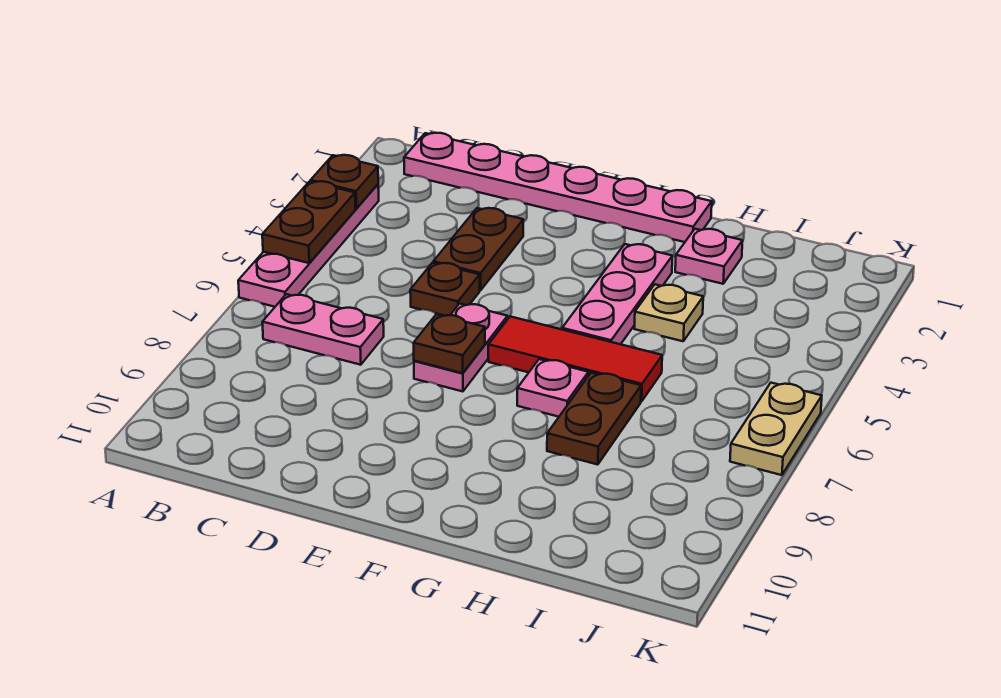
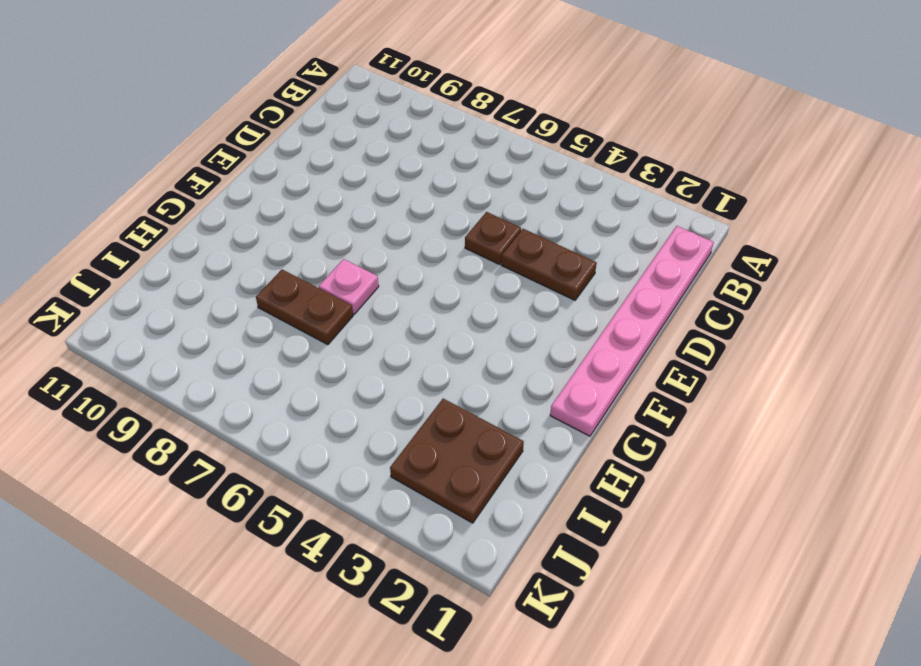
brown 2x2 plate [390,399,524,523] -> none
none -> pink 1x4 plate [238,184,379,307]
none -> pink 1x2 plate [262,294,384,365]
none -> pink 1x2 plate [414,304,508,392]

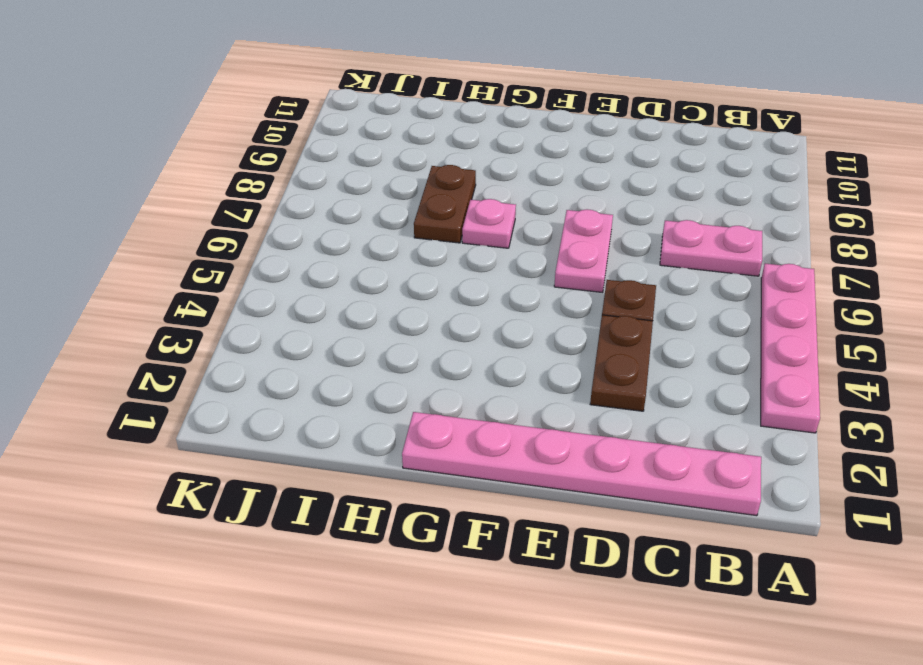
none -> red 1x3 tile [488,316,662,402]
none -> pink 1x3 plate [562,244,672,344]
none -> pink 1x1 plate [675,229,743,284]

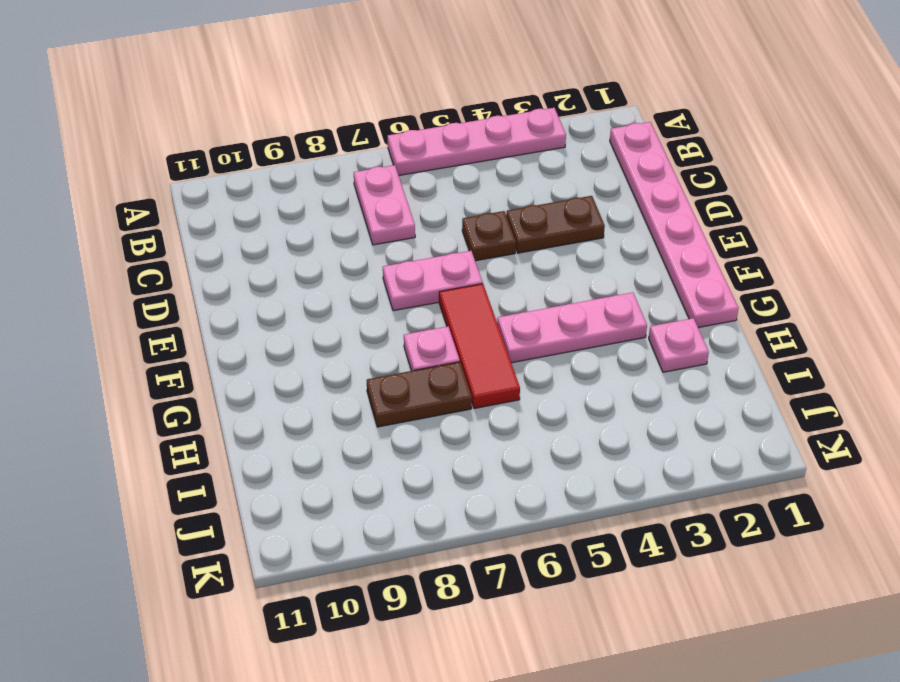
none -> tan 1x1 plate [634,284,703,341]
none -> tan 1x2 plate [730,383,822,475]
none -> brown 1x1 plate [310,155,378,208]

